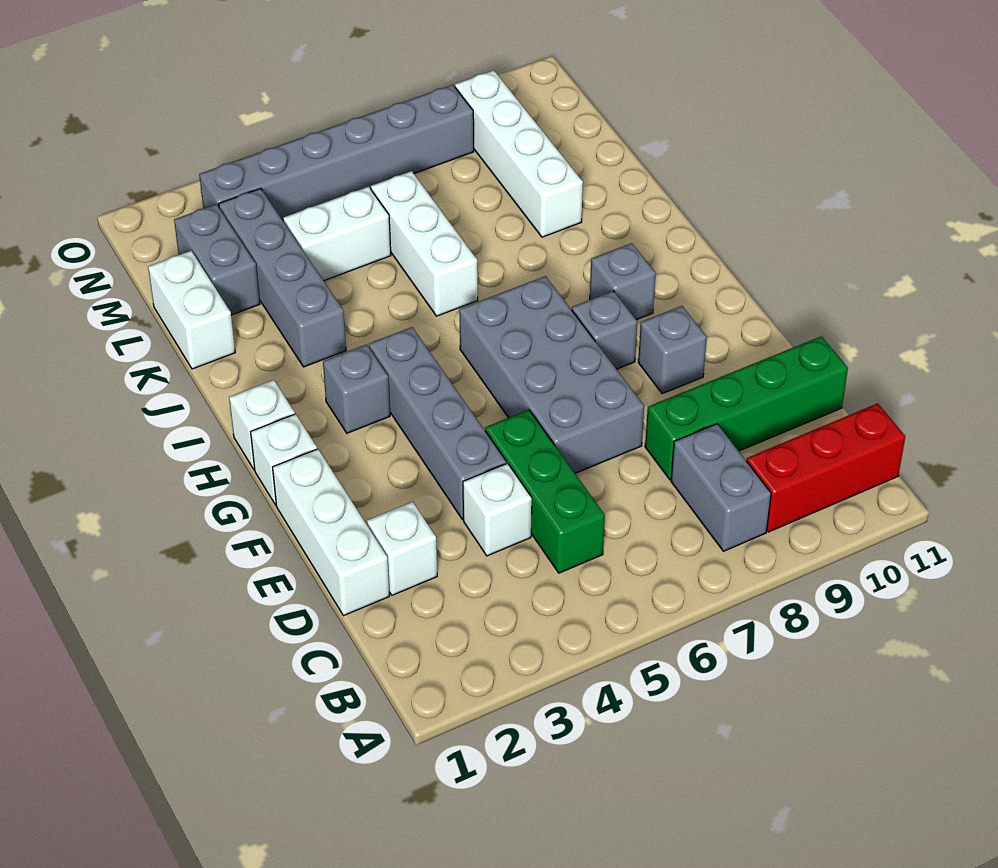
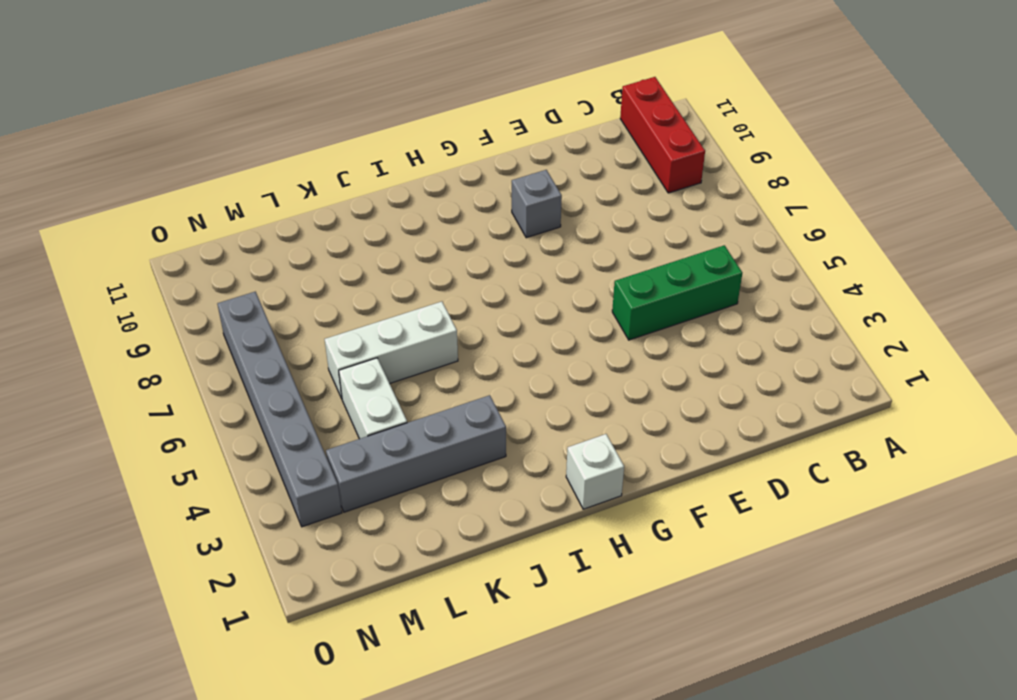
none -> grey 1x2 brick [671,424,771,551]
none -> white 1x3 brick [273,449,389,616]
none -> white 1x1 brick [367,502,437,595]

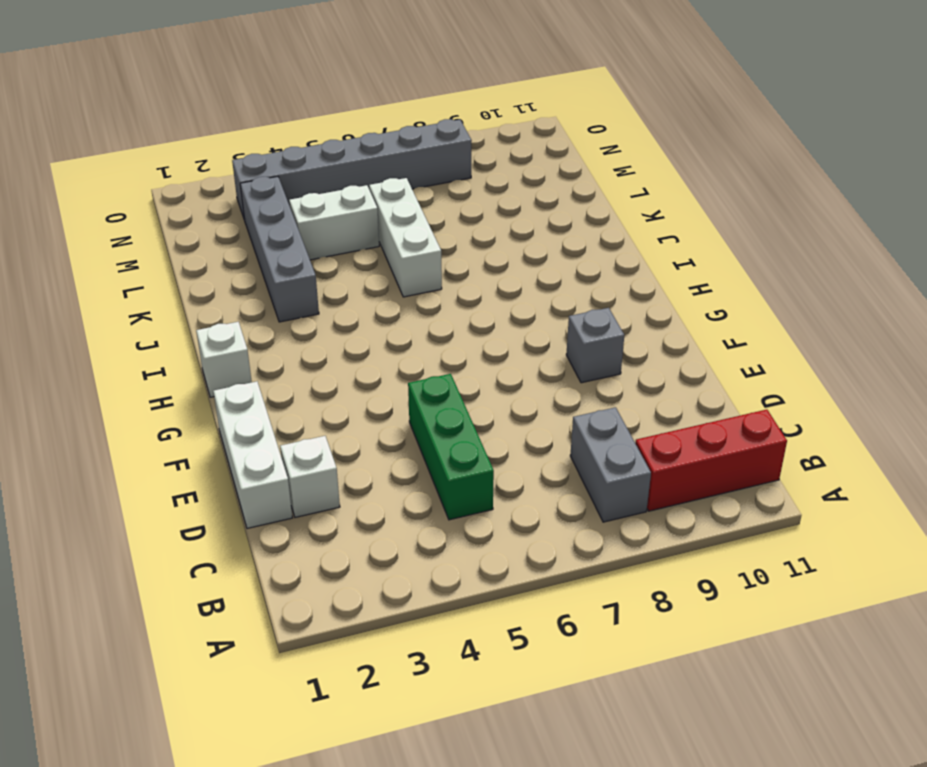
none -> white 1x1 brick [463,464,532,556]
none -> green 1x4 brick [645,336,848,480]
none -> grey 1x4 brick [369,327,506,520]

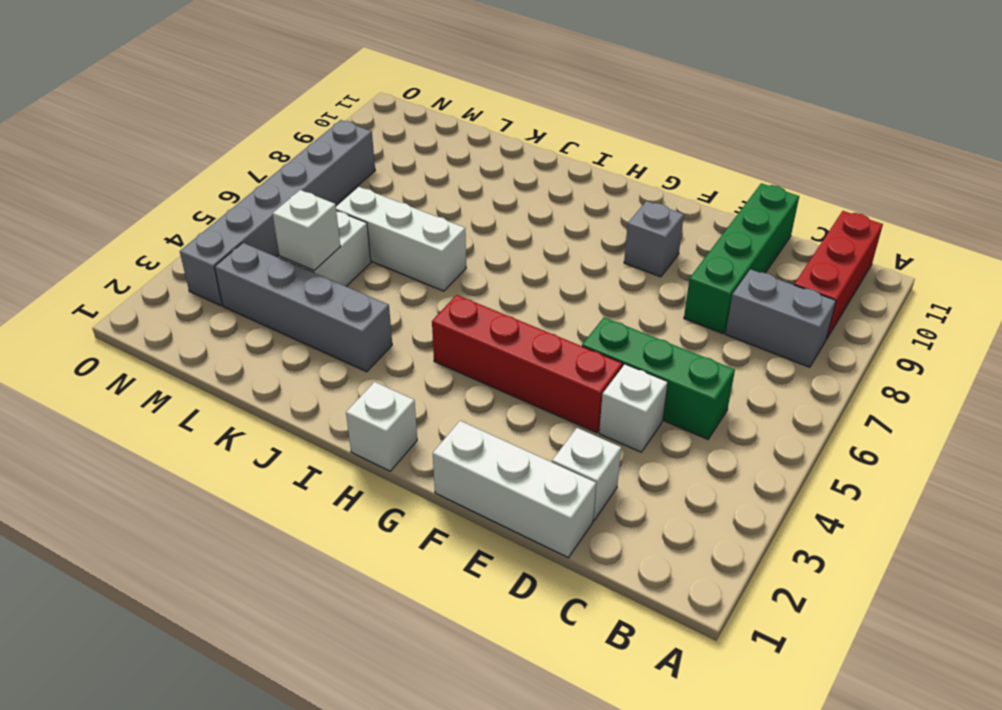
red 1x4 brick [432,295,623,433] -> grey 1x4 brick [369,327,506,520]
white 1x1 brick [273,190,341,271] -> white 1x1 brick moved to [251,414,317,505]
none -> grey 2x4 brick [459,276,644,473]
none -> grey 1x1 brick [572,291,637,369]
none -> grey 1x1 brick [323,344,390,433]

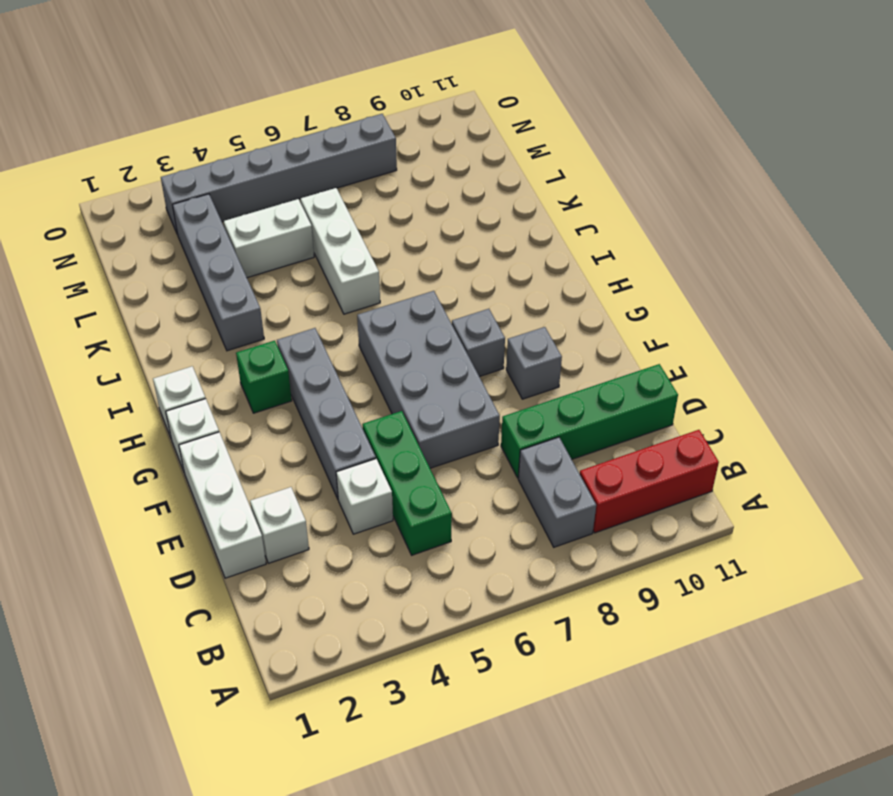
green 1x1 brick [236,341,292,413] -> grey 1x1 brick [323,344,390,433]
none -> grey 1x1 brick [590,243,656,320]
none -> white 1x2 brick [148,251,235,369]
none -> white 1x4 brick [455,70,583,237]

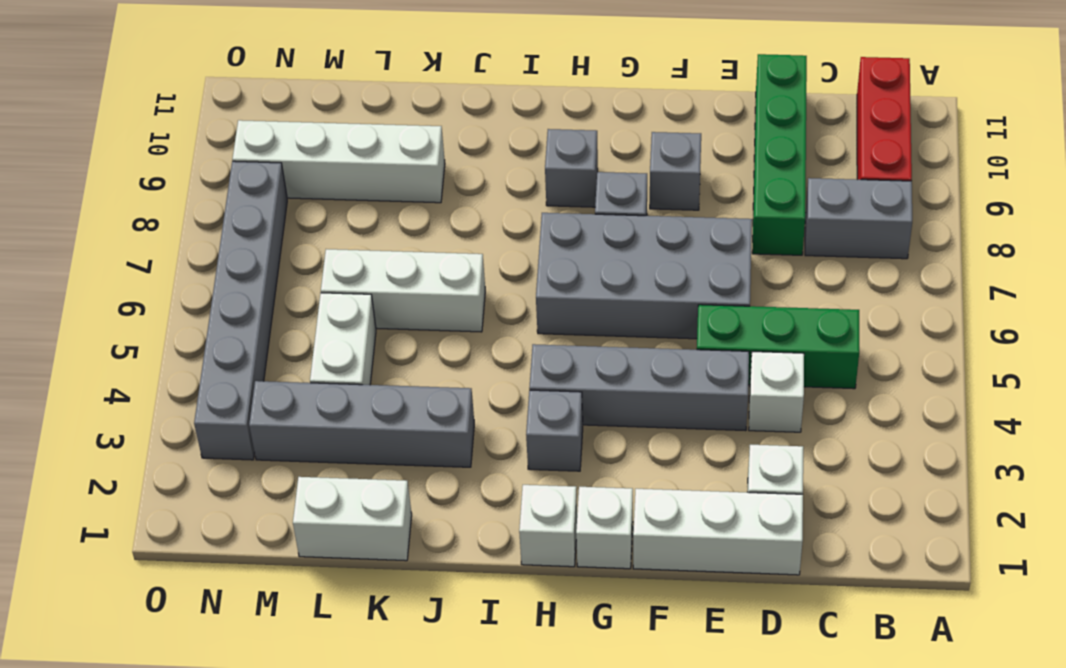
none -> grey 1x2 brick [174,204,260,315]

